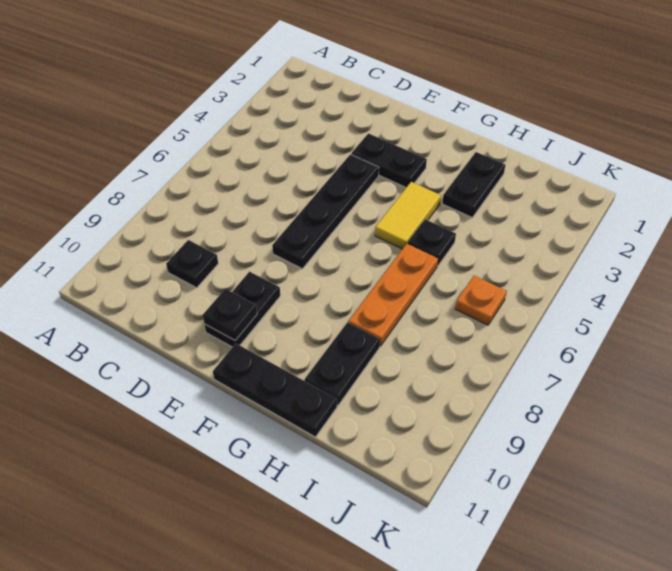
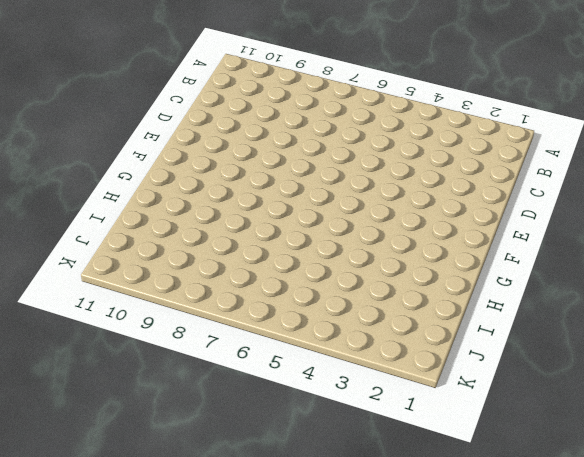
none -> black 1x1 plate [166,240,218,288]
none -> black 1x2 plate [351,133,427,187]
none -> black 1x4 plate [272,154,379,269]

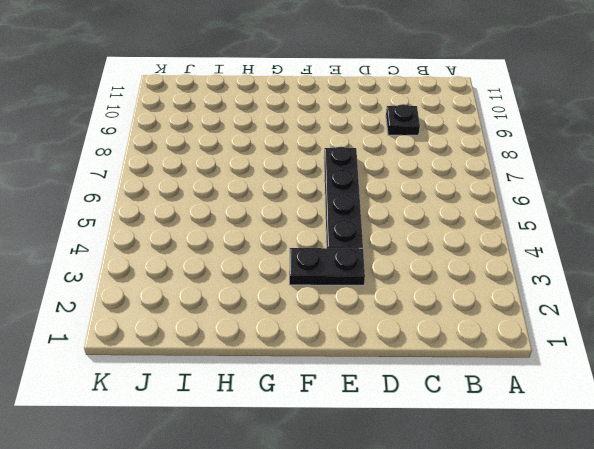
none -> black 1x2 plate [204,272,280,347]
none -> black 1x3 plate [213,343,337,437]
none -> yellow 1x2 tile [375,182,441,249]

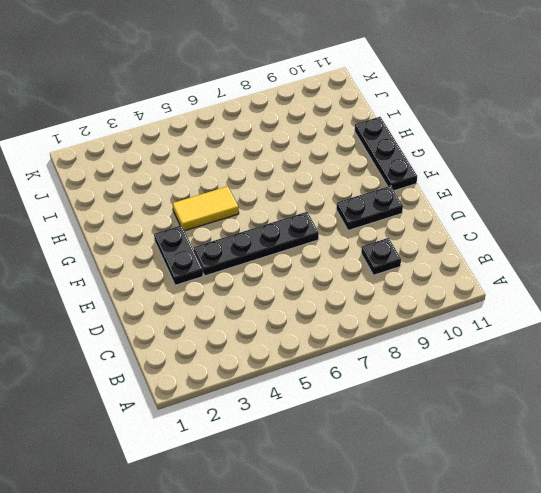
none -> black 1x2 plate [442,152,505,218]
none -> black 1x1 plate [408,219,456,266]
none -> orange 1x3 plate [348,244,438,346]

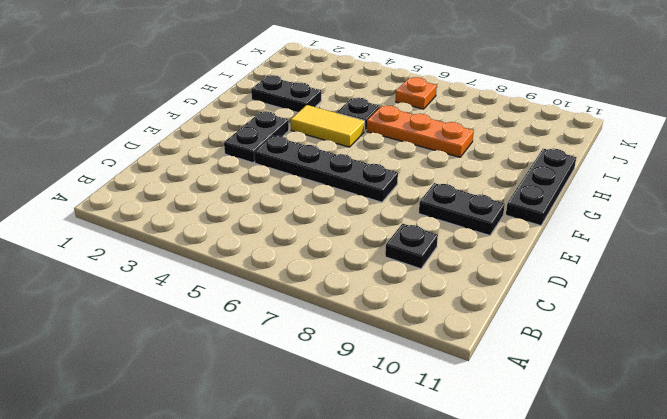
none -> black 1x2 plate [305,322,380,405]
none -> black 1x1 plate [203,289,257,340]

